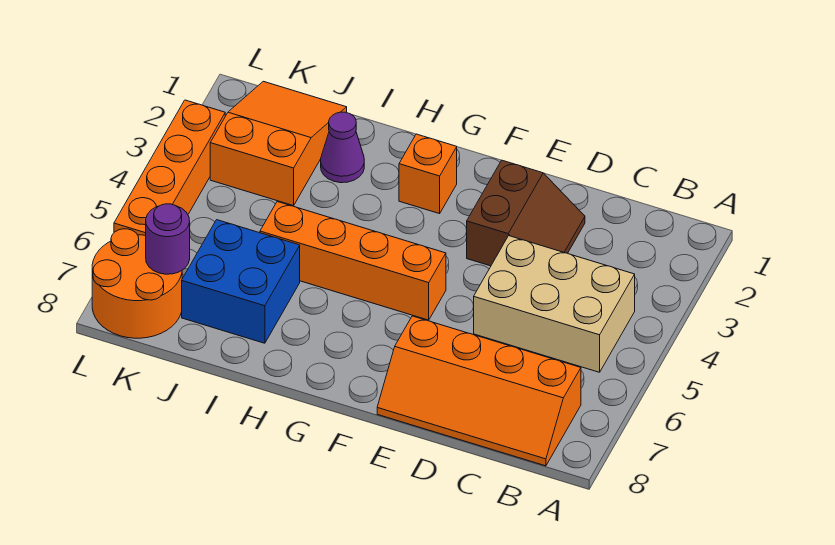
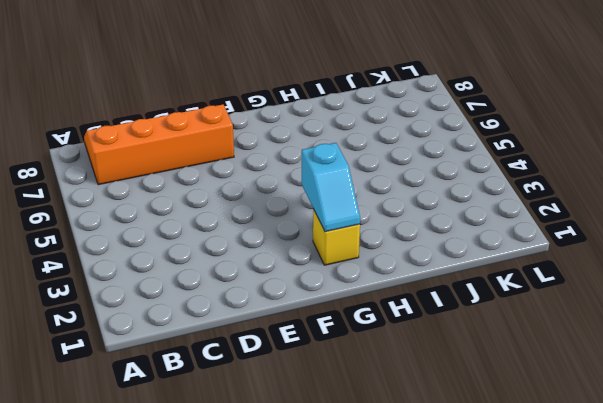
yellow 1x1 brick [313,209,360,265] -> orange 1x1 brick [399,134,457,214]
cyan 1x2 slope [302,143,360,232] -> none
none -> tan 2x3 brick [474,236,635,372]
none -> brown 2x2 slope [467,160,585,266]

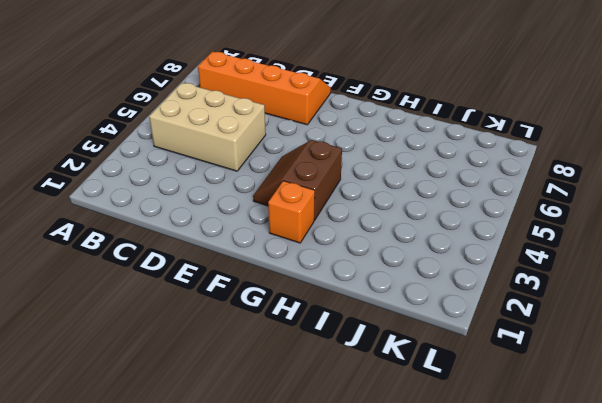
brown 2x2 slope [253,140,342,220] -> brown 2x2 slope moved to [467,160,585,266]
none -> orange 1x4 brick [260,202,446,320]
none -> purple 1x1 cone [321,112,364,183]

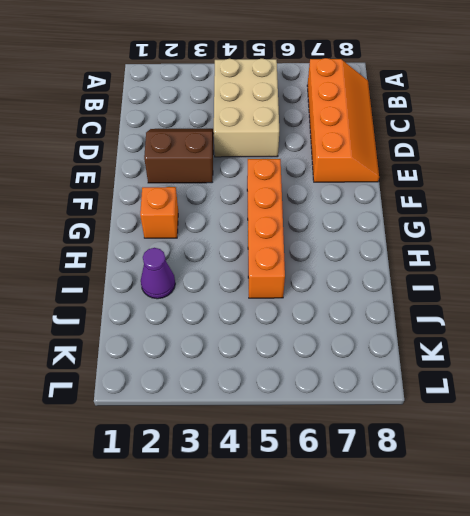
none -> blue 2x2 brick [182,220,300,343]
none -> orange 2x3 slope [210,81,347,206]

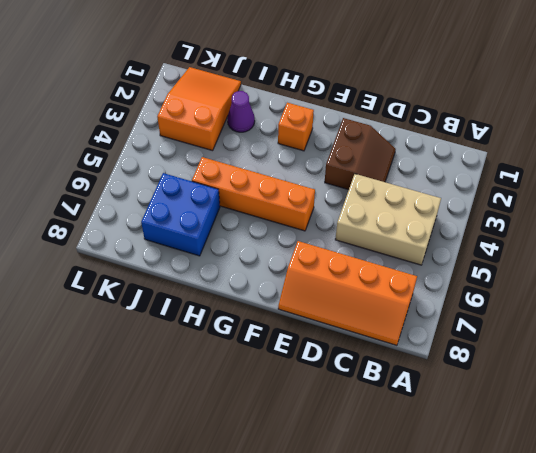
none -> orange 2x2 round brick [92,229,182,338]
none -> orange 1x4 brick [114,100,225,235]

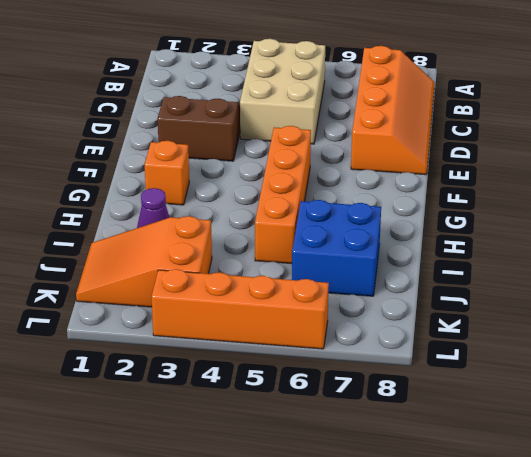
none -> orange 2x2 round brick [92,229,182,338]
none -> purple 1x1 round brick [146,204,190,274]

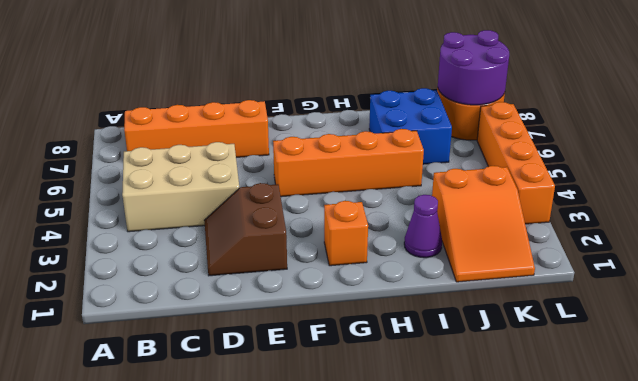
purple 2x2 round brick [438,30,509,105] -> purple 1x1 round brick [146,204,190,274]

